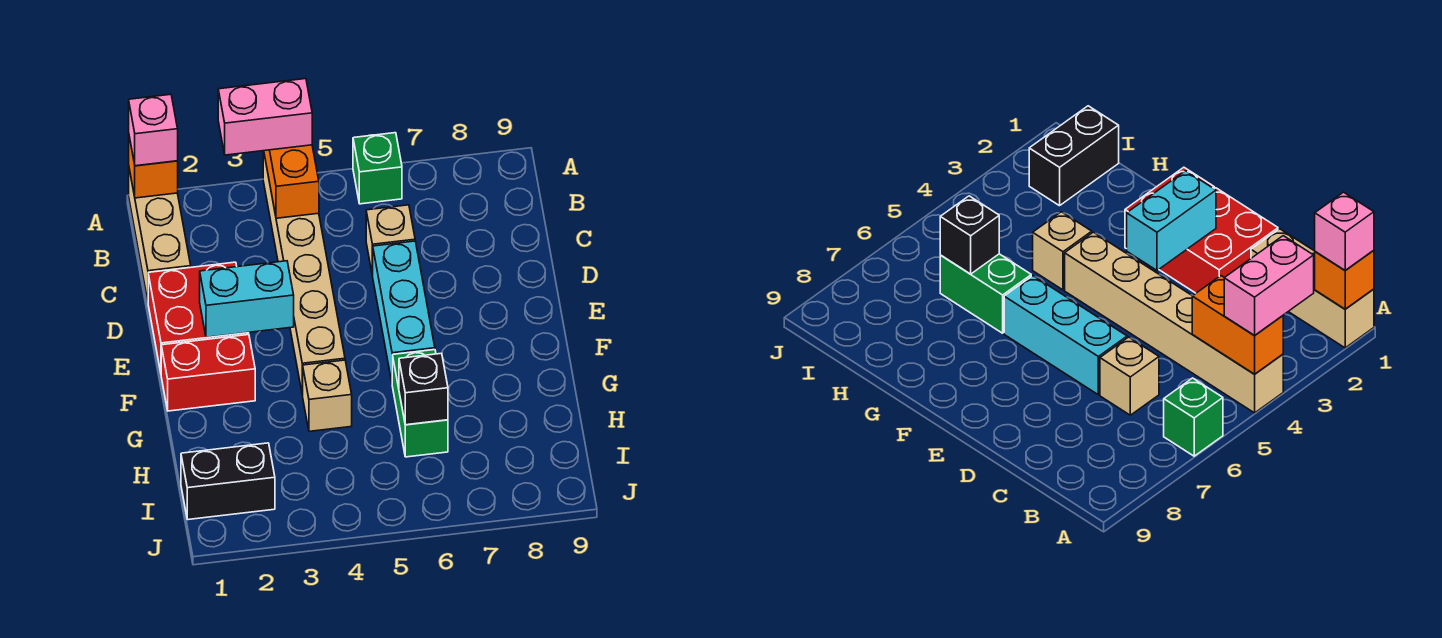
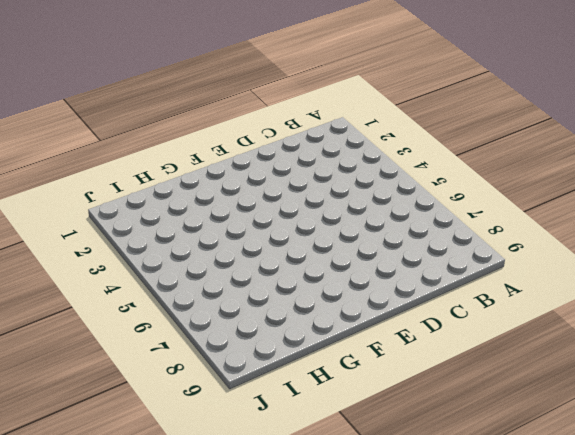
none -> tan 1x3 brick [129,169,191,300]
none -> tan 1x6 brick [263,151,345,395]
none -> green 1x1 brick [353,133,402,204]

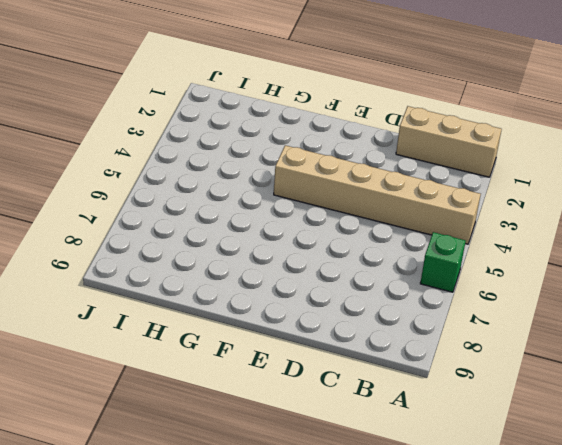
none -> tan 1x1 brick [366,205,415,276]
none -> red 2x2 brick [148,262,249,372]
none -> cyan 1x3 brick [373,241,435,381]

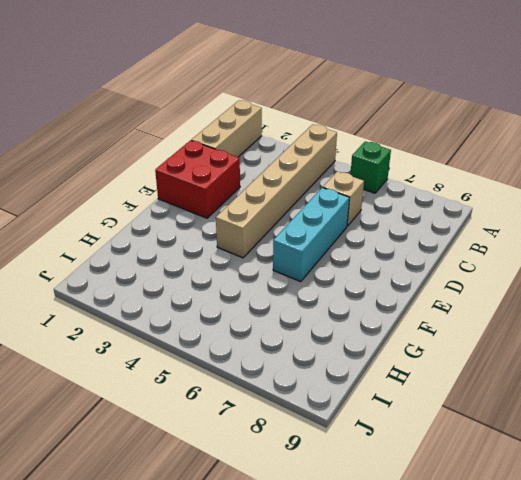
none -> red 1x2 brick [161,335,255,411]
none -> tan 1x1 brick [303,360,352,431]
none -> green 1x2 brick [392,350,448,457]

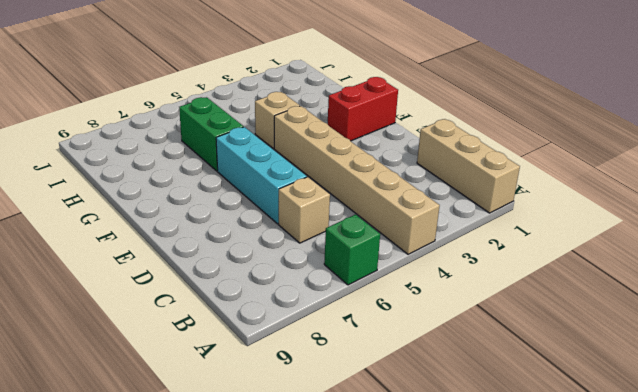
none -> red 2x2 brick [148,262,249,372]
none -> black 1x2 brick [181,443,275,520]
none -> orange 1x1 brick [129,137,178,198]

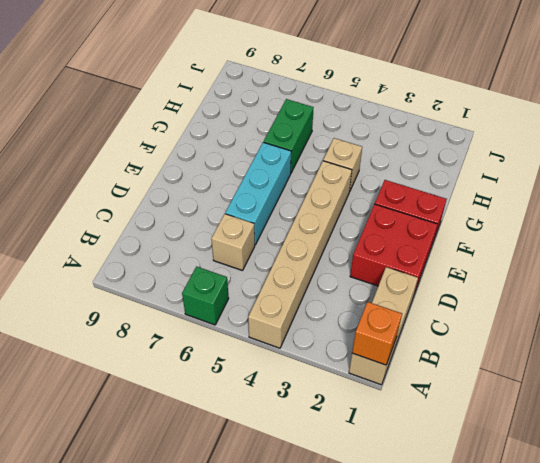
none -> black 1x2 brick [181,443,275,520]
none -> orange 1x2 brick [264,145,319,218]
none -> cyan 1x2 brick [200,261,294,337]

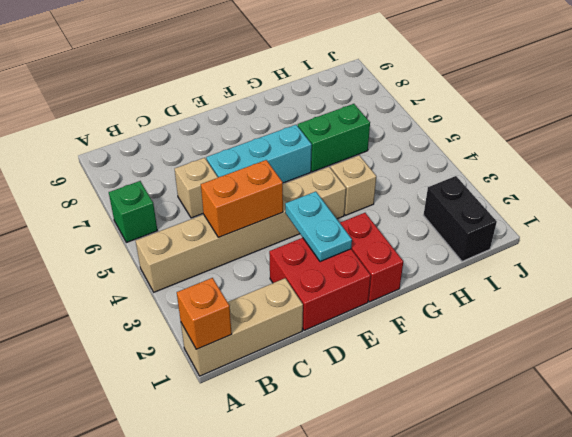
orange 1x2 brick [201,160,283,237] -> orange 1x2 brick moved to [264,145,319,218]
cyan 1x2 plate [285,192,352,262] -> cyan 1x2 brick [200,261,294,337]
none -> black 1x1 brick [399,353,448,425]
none -> pink 1x1 brick [129,94,178,166]
none -> pink 1x2 brick [218,79,312,155]

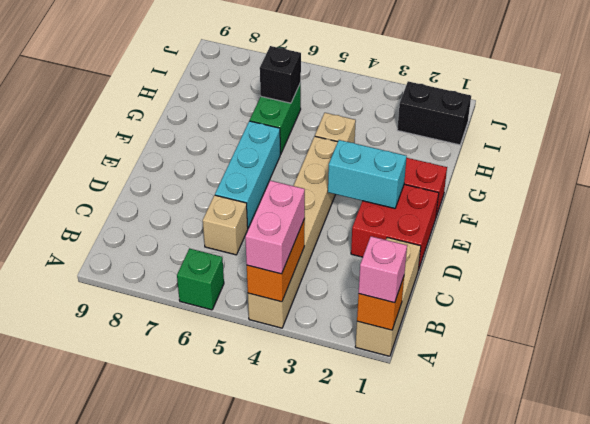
pink 1x2 brick [245,181,305,274] -> pink 1x2 brick turned to [218,79,312,155]

